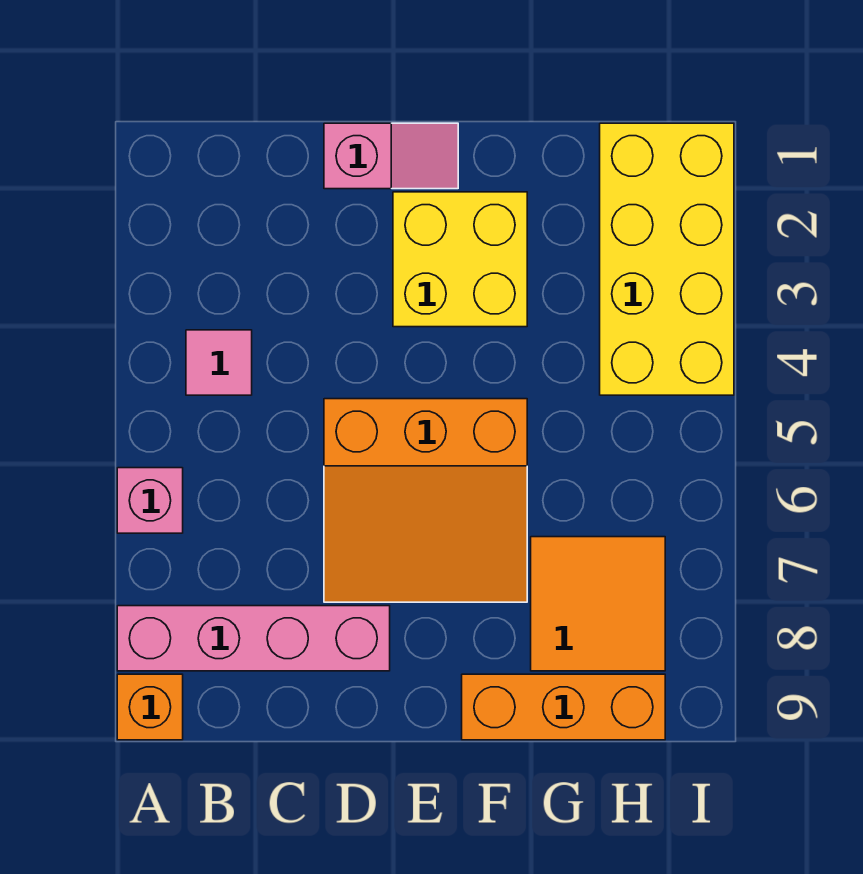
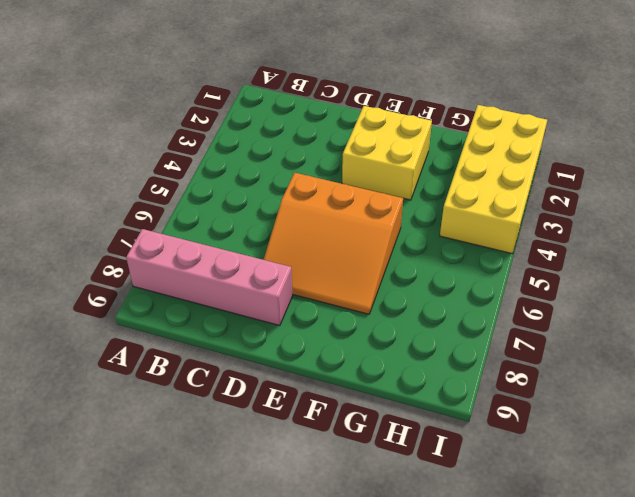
none -> pink 1x1 brick [117,468,183,533]
none -> orange 1x1 brick [117,674,183,740]

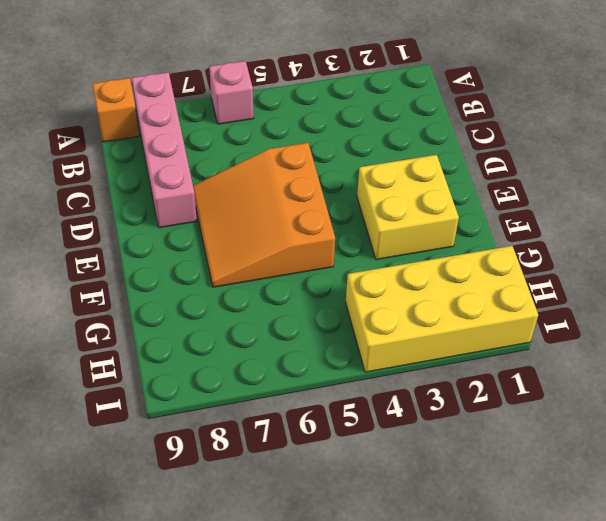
none -> pink 1x1 tile [186,330,252,395]
none -> pink 1x2 slope [324,123,458,189]

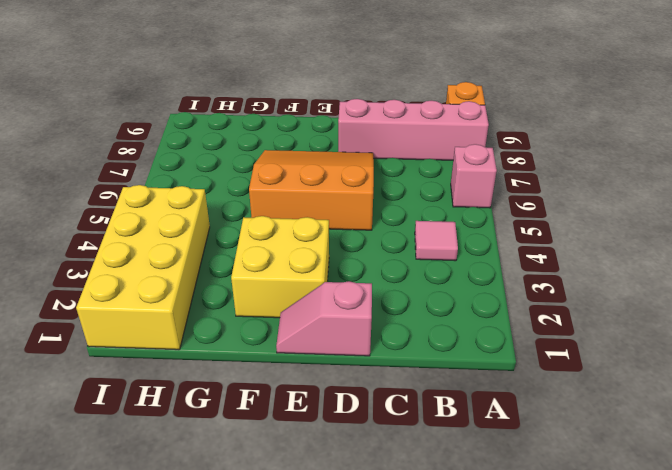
none -> orange 1x3 brick [462,674,665,740]
none -> orange 2x2 tile [531,537,665,671]

